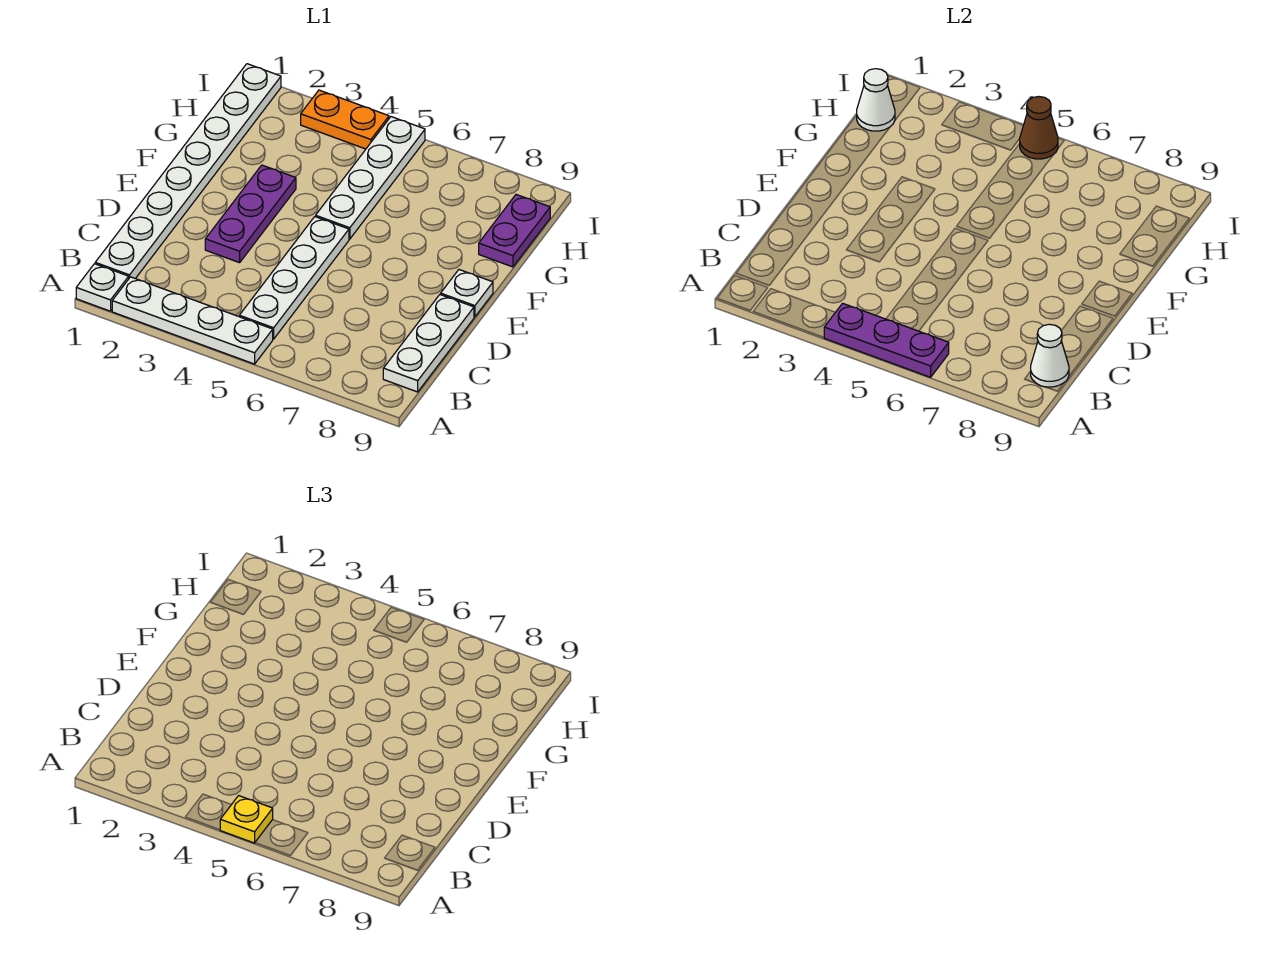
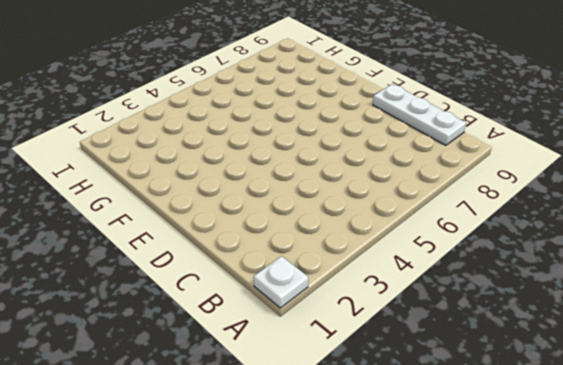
none -> white 1x4 plate [112,277,273,364]
none -> white 1x8 plate [95,64,281,279]
none -> white 1x4 plate [239,217,349,339]

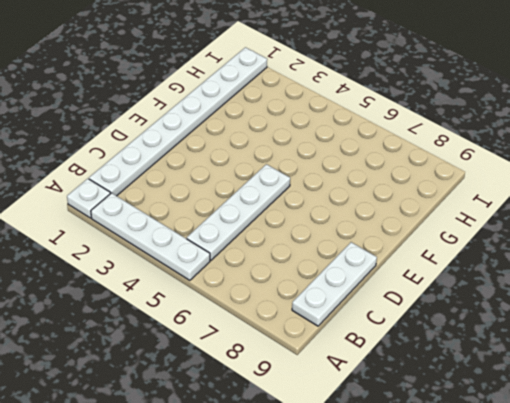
none -> purple 1x3 plate [205,165,296,263]
none -> white 1x1 plate [441,270,493,317]
none -> white 1x4 plate [316,117,425,239]

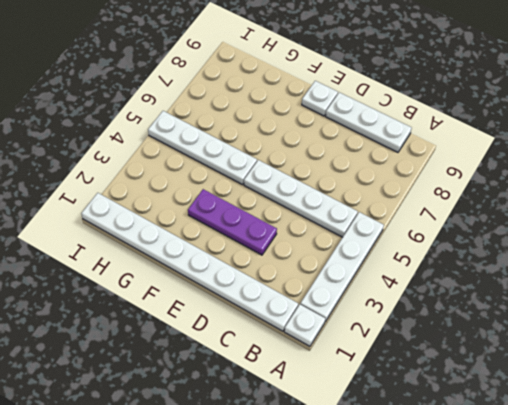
none -> purple 1x2 plate [479,195,550,267]
none -> orange 1x2 plate [301,90,389,149]
none -> purple 1x3 plate [824,303,949,377]

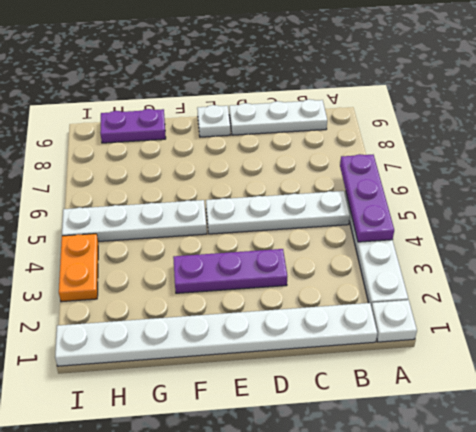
none -> white 1x1 cone [1031,324,1069,387]
none -> white 1x1 cone [857,69,895,131]
none -> brown 1x1 cone [1020,97,1058,159]

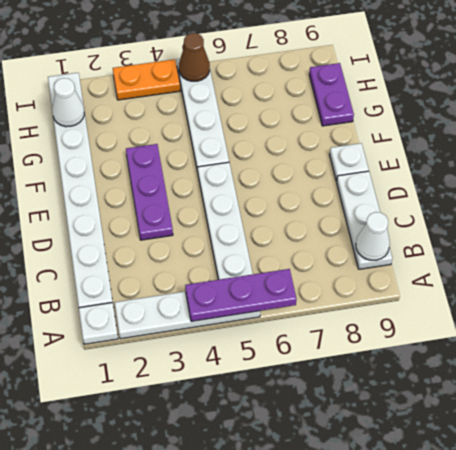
none -> yellow 1x1 plate [220,796,273,843]

